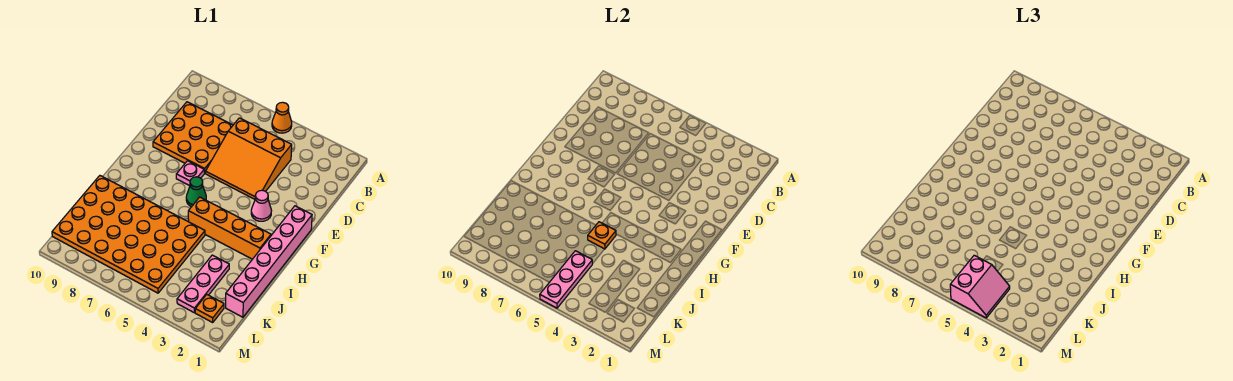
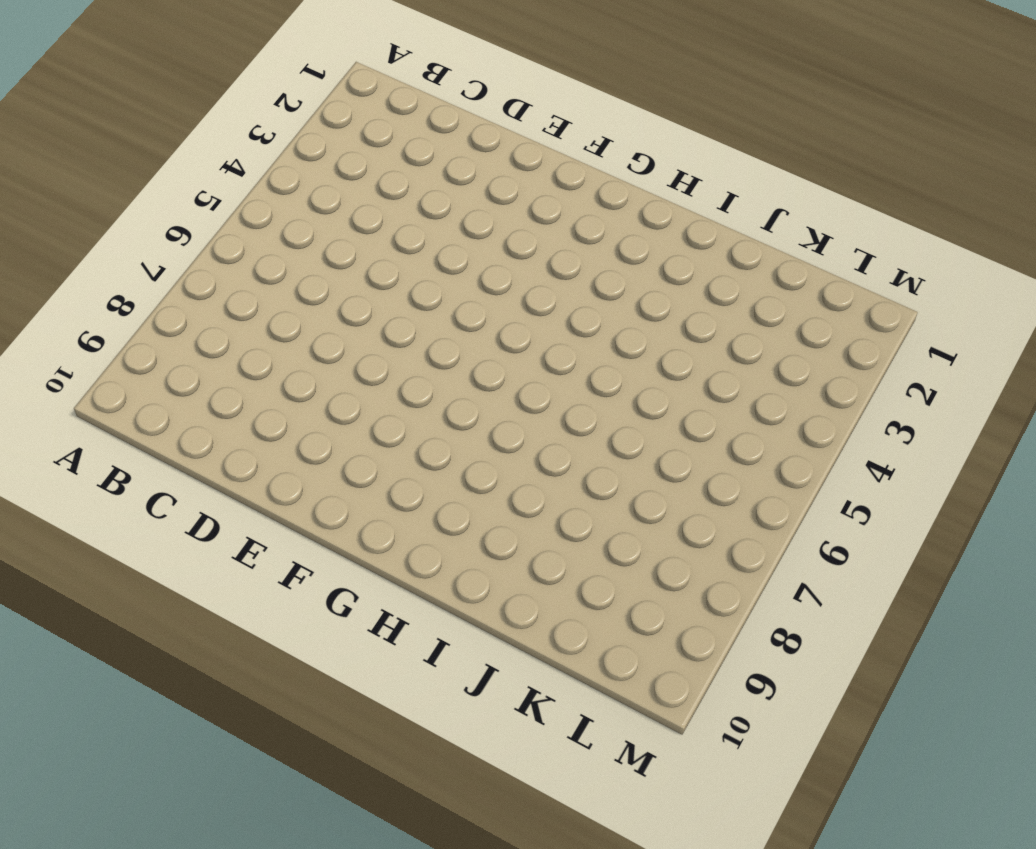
none -> orange 1x1 cone [272,102,292,133]
none -> orange 3x3 slope [206,118,292,199]
none -> orange 3x3 plate [153,102,233,173]

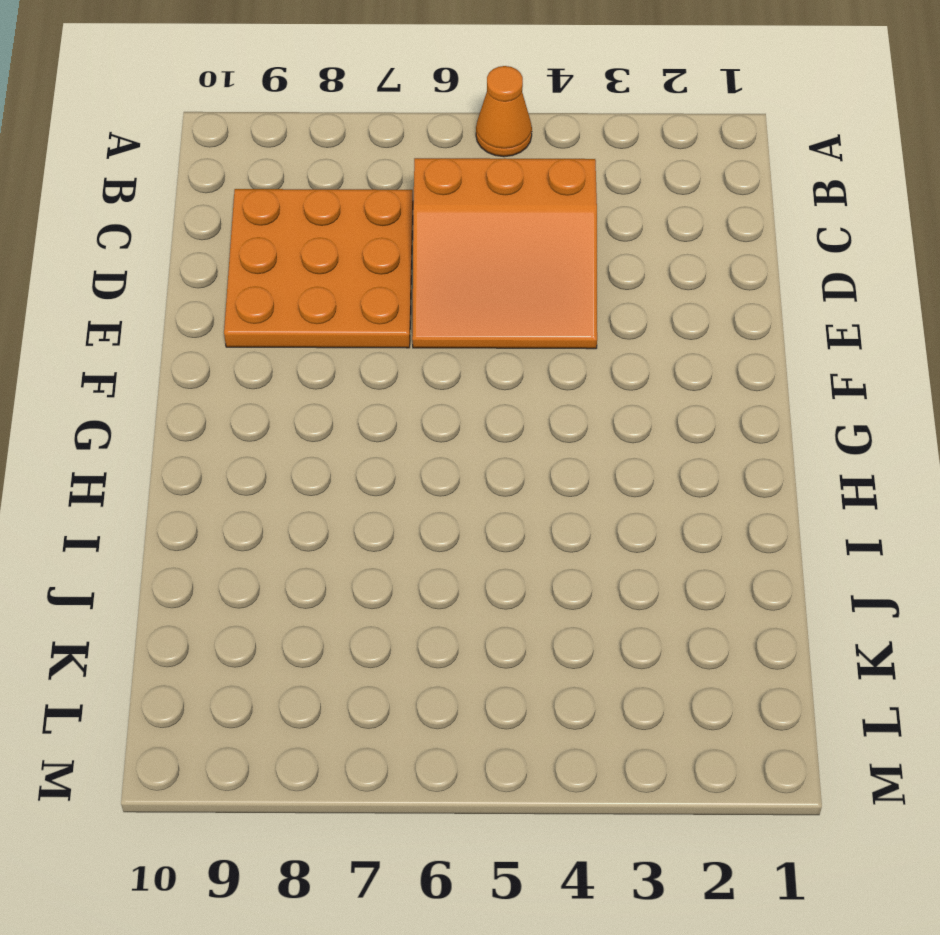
none -> pink 1x6 brick [226,206,312,317]
none -> pink 1x1 cone [251,190,272,221]
none -> pink 1x1 plate [176,161,204,186]

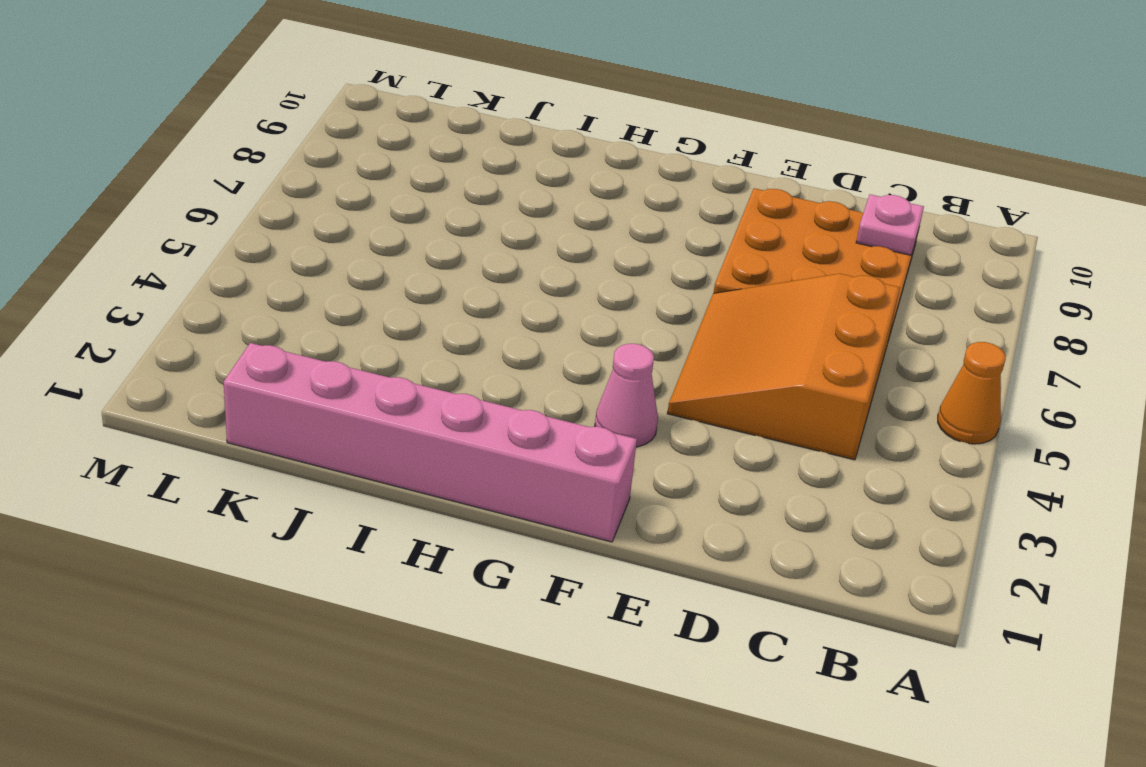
pink 1x1 plate [856,194,924,255] -> pink 1x1 plate moved to [176,161,204,186]
none -> green 1x1 cone [186,177,206,207]
none -> orange 1x4 brick [188,197,271,259]
none -> orange 4x6 plate [52,176,205,293]

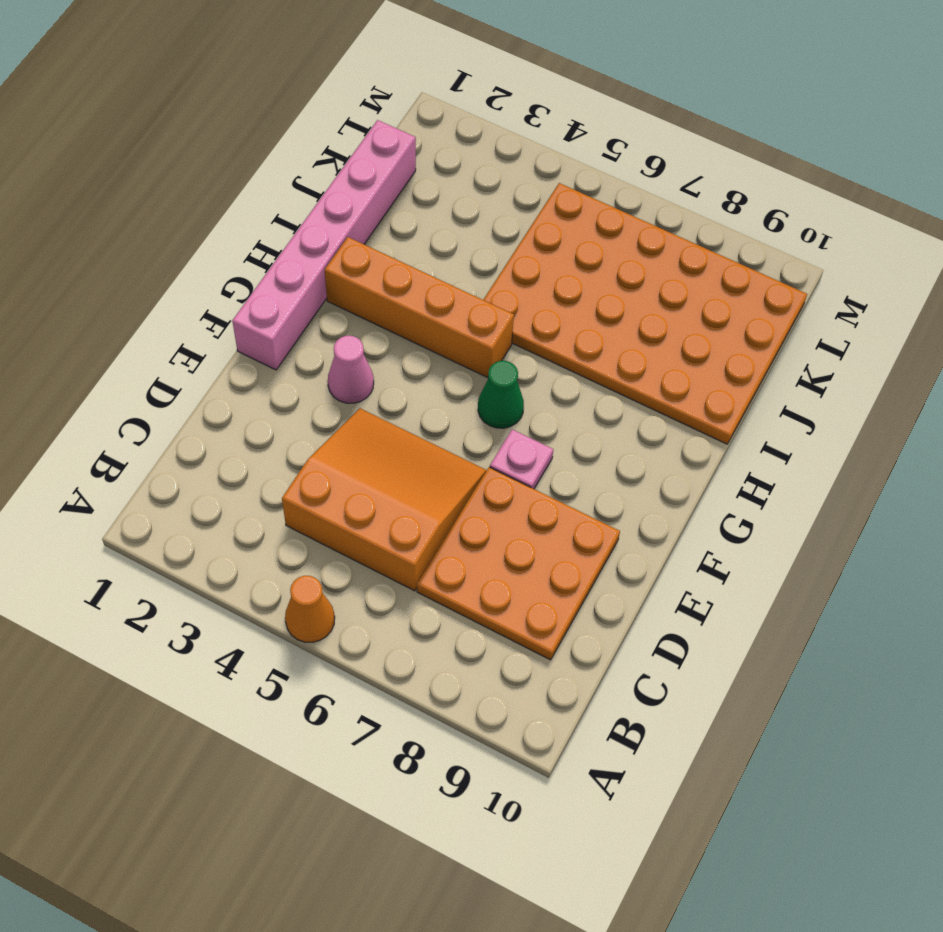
none -> pink 1x3 plate [177,255,229,313]
none -> orange 1x1 plate [195,295,224,322]
none -> orange 1x1 plate [588,222,616,249]

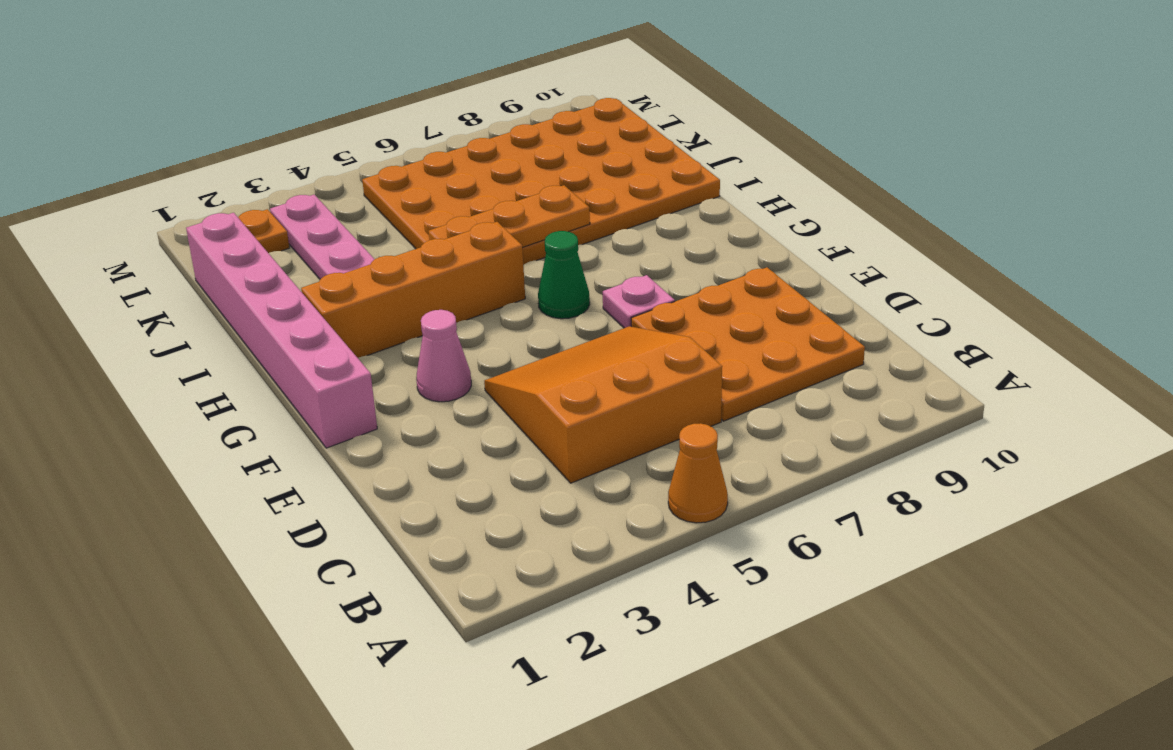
orange 1x3 plate [429,185,590,248] -> orange 1x1 plate [588,222,616,249]
none -> pink 1x3 plate [540,251,592,308]
none -> pink 2x2 slope [950,255,1010,318]

